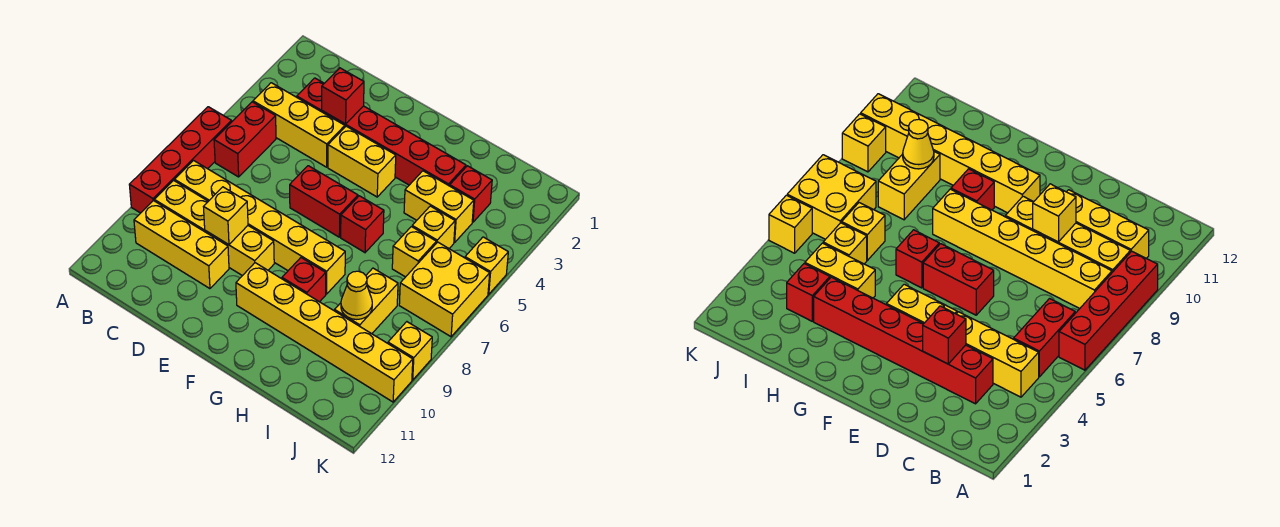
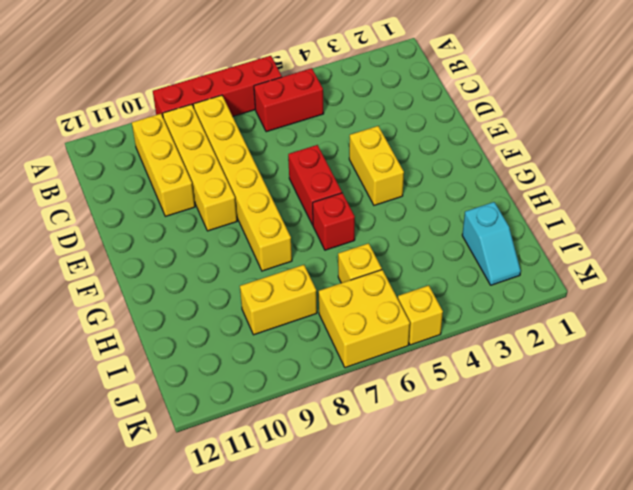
cyan 1x2 slope [462,202,521,285] -> none
none -> yellow 1x3 brick [253,83,345,167]
none -> red 1x6 brick [297,78,466,186]
none -> yellow 1x6 brick [236,263,413,402]

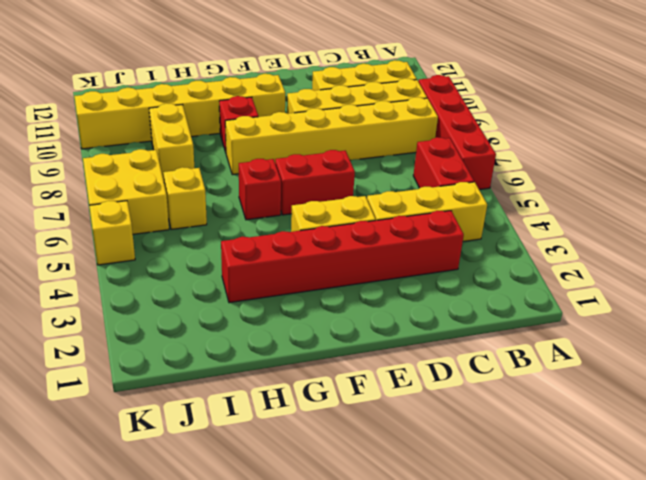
none -> yellow 1x2 brick [404,171,474,242]
none -> red 1x1 brick [450,166,492,222]
none -> yellow 1x1 brick [412,206,455,248]

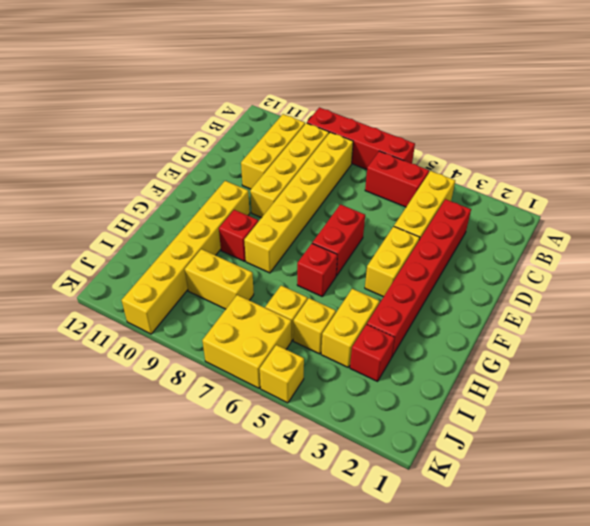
none -> yellow 1x1 brick [388,322,432,380]
none -> red 1x1 brick [322,68,364,124]
none -> yellow 1x1 brick [204,187,248,245]

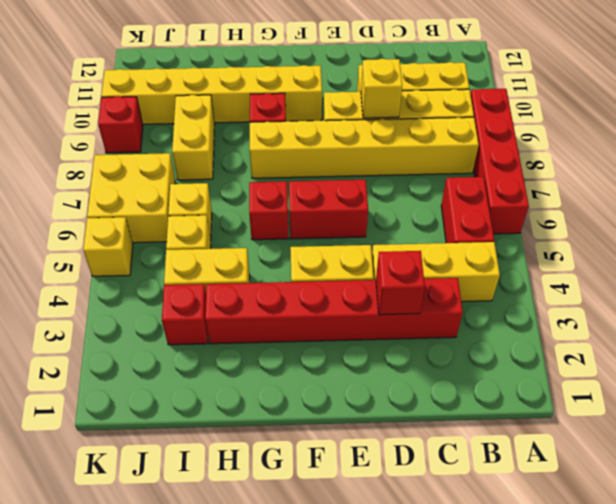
red 1x1 brick [98,96,143,153] -> yellow 1x1 brick [388,322,432,380]
none -> yellow 1x1 cone [341,271,372,319]

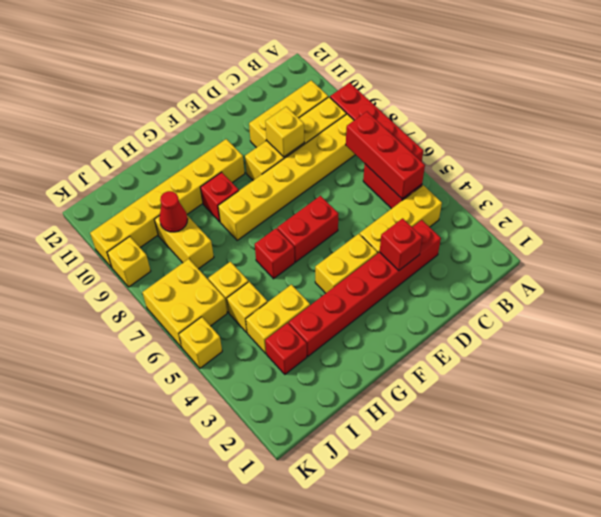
red 1x3 brick [346,112,425,199] -> none
red 1x1 cone [159,191,188,232] -> yellow 1x1 cone [341,271,372,319]

